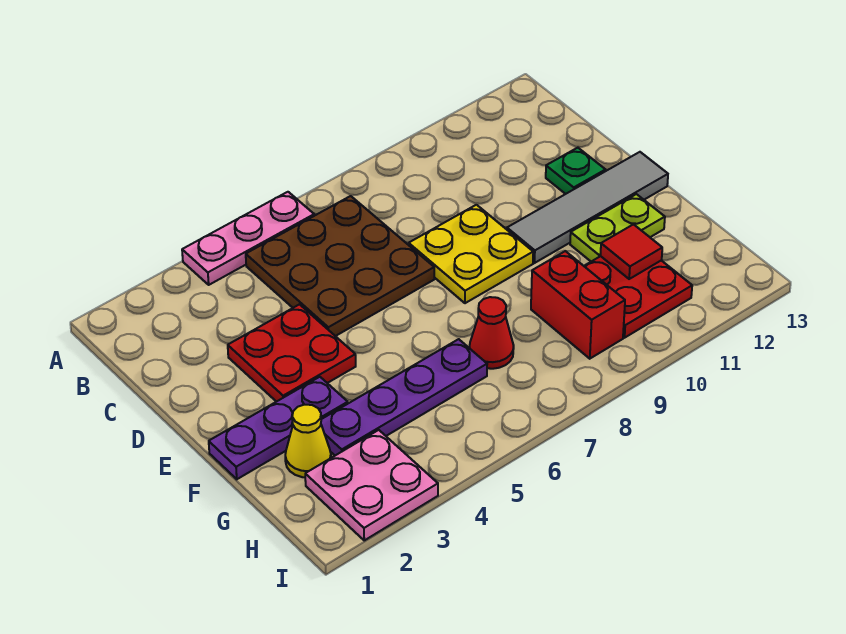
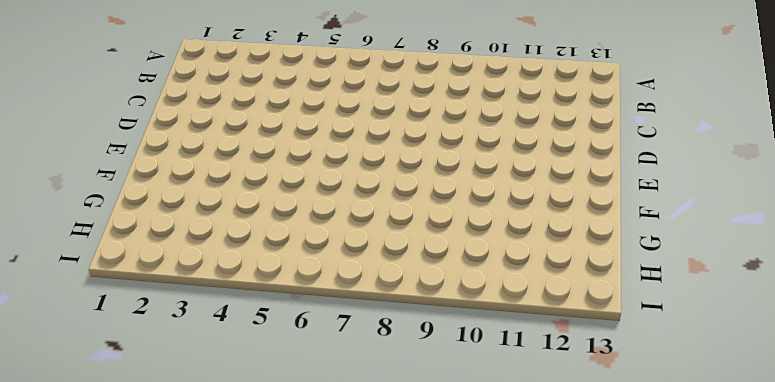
none -> pink 1x3 plate [182,192,314,285]
none -> brown 3x3 plate [246,196,434,336]
none -> red 2x2 plate [228,304,356,402]

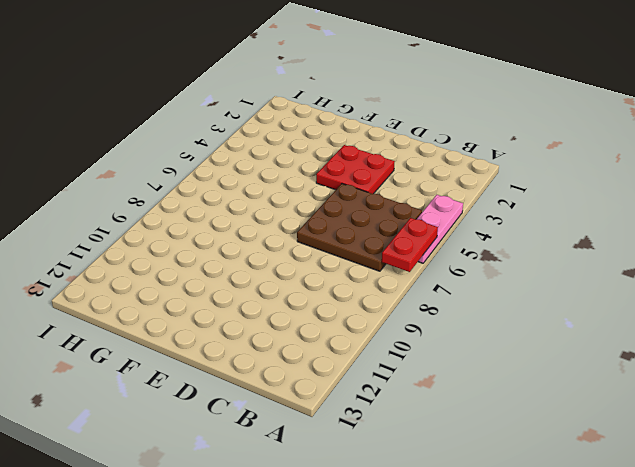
red 1x2 plate [382,218,438,272] -> none
none -> yellow 2x2 plate [409,205,533,303]
none -> green 1x1 plate [546,148,606,194]
none -> grey 1x4 tile [507,152,668,263]

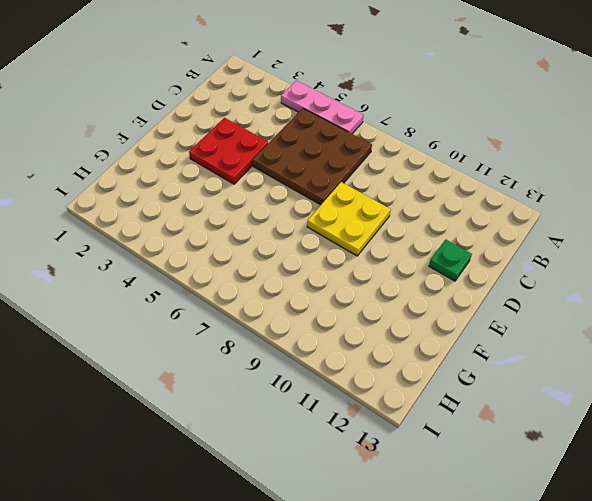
none -> grey 1x4 tile [507,152,668,263]
none -> purple 1x3 plate [209,377,348,479]
none -> lime 1x2 plate [570,194,665,261]

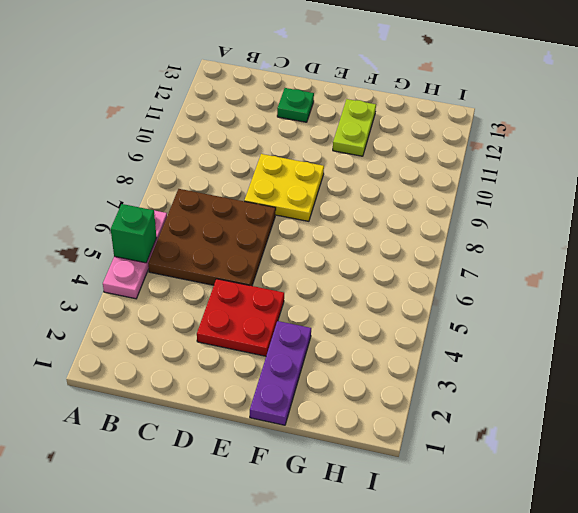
green 1x1 brick [111,204,157,263] -> none
none -> grey 1x4 tile [507,152,668,263]
none -> yellow 1x1 cone [285,405,331,477]
none -> purple 1x4 plate [321,339,487,455]

